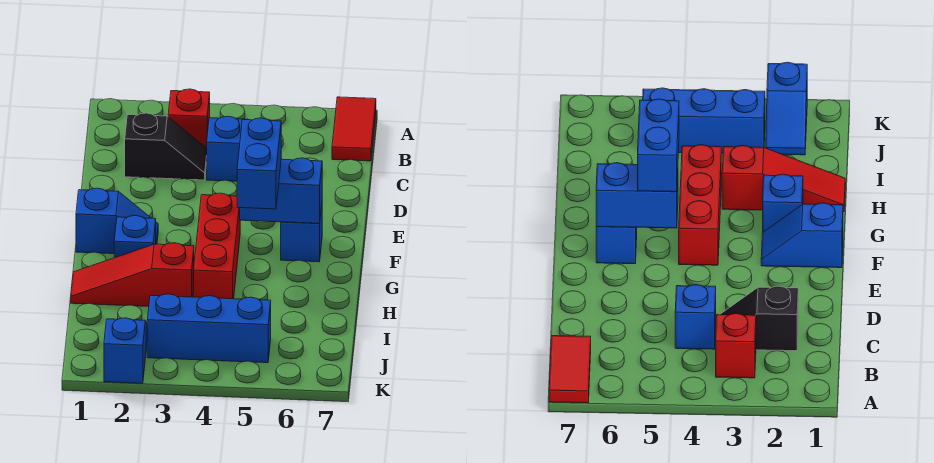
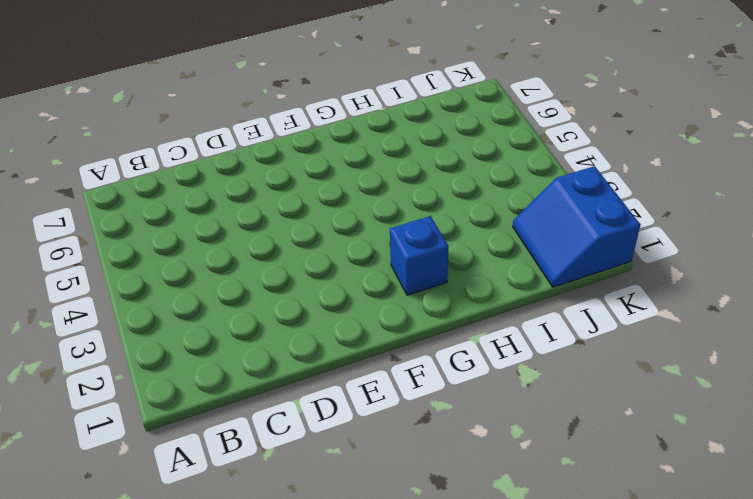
blue 2x2 slope [513,166,640,287] -> blue 1x2 slope [104,318,147,383]
none -> red 1x2 tile [332,97,376,161]
none -> red 1x1 brick [168,89,210,148]
none -> black 1x2 slope [125,113,207,180]

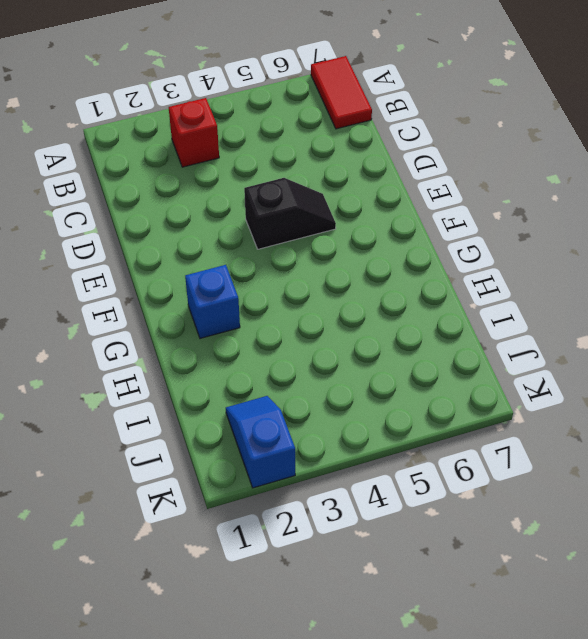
black 1x2 slope [244,178,336,249] -> black 1x2 slope moved to [125,113,207,180]
none -> blue 1x1 brick [207,116,248,181]
none -> blue 1x2 slope [76,188,158,254]
none -> red 1x3 brick [194,193,240,299]

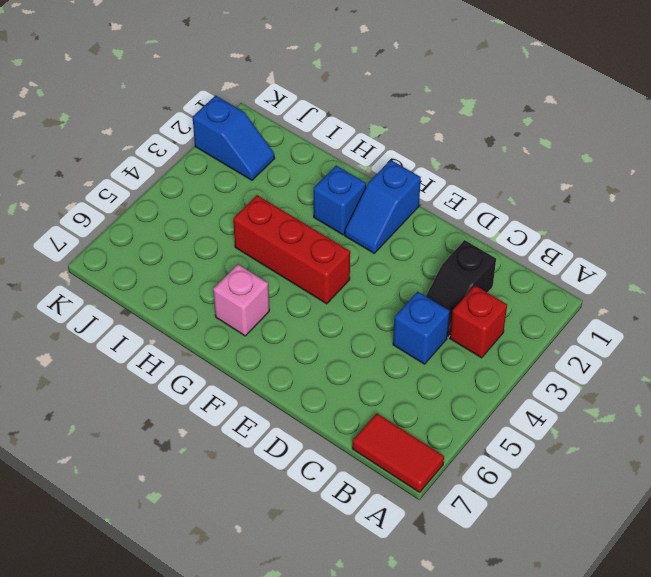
pink 1x1 brick [213,264,269,336] -> none
none -> blue 1x1 brick [281,206,322,262]
none -> red 1x3 slope [71,243,194,306]
none -> blue 1x3 brick [147,294,271,363]

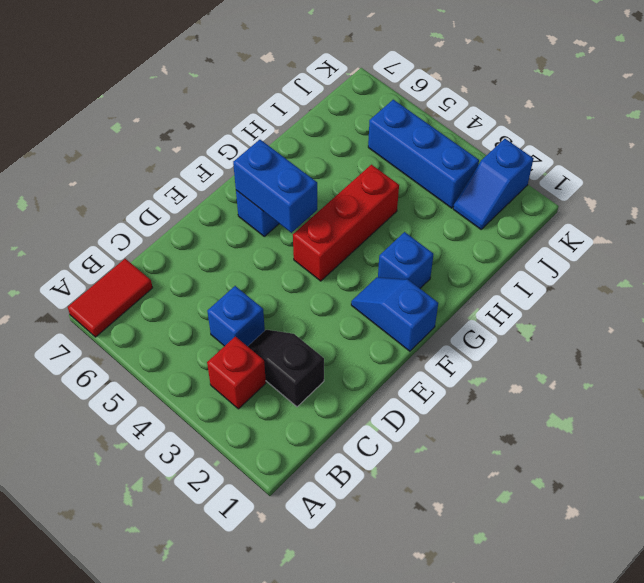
none -> red 1x3 slope [71,243,194,306]
none -> blue 1x2 brick [237,118,281,209]

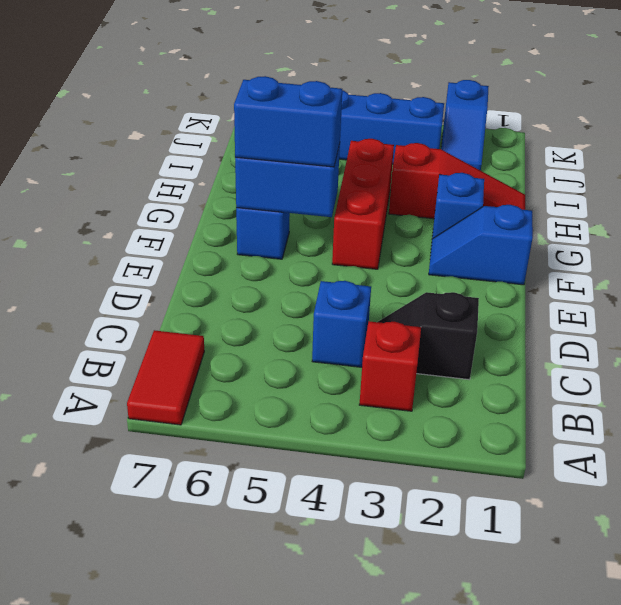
blue 1x2 brick [234,76,342,167] -> blue 1x2 brick turned to [237,118,281,209]

